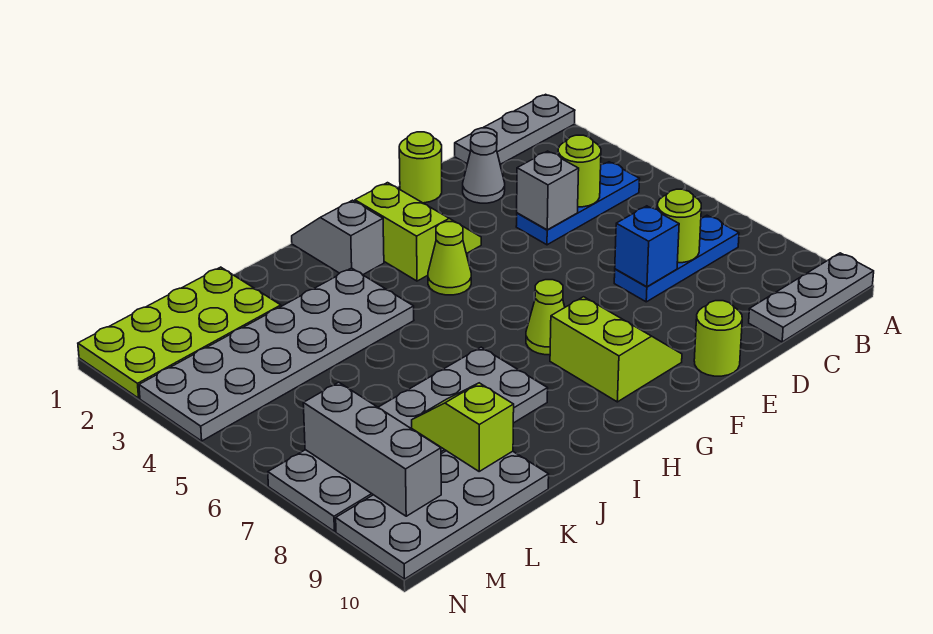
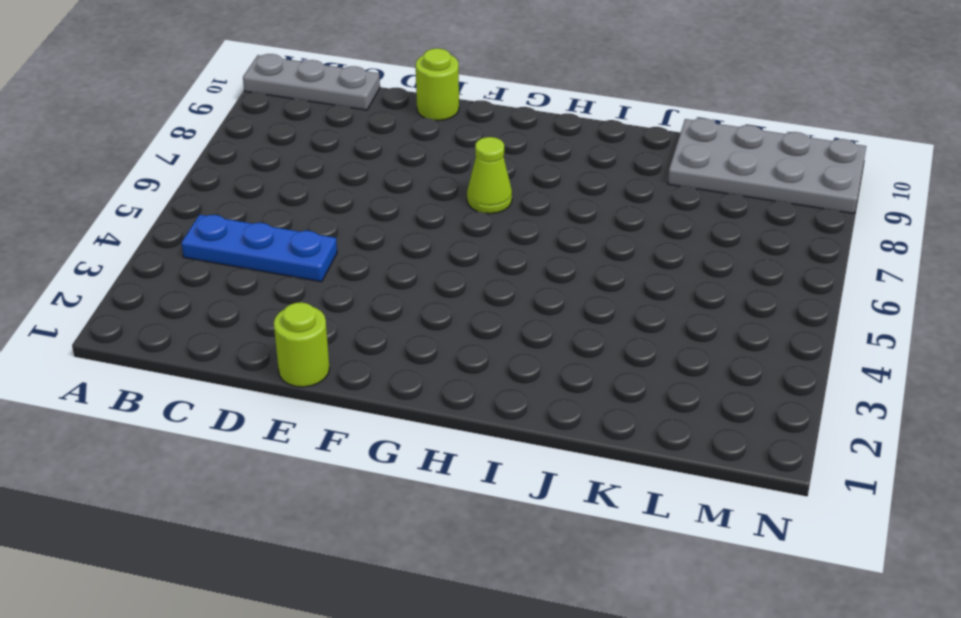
none -> grey 1x3 plate [455,94,575,164]
none -> blue 1x3 plate [614,215,739,302]
none -> grey 1x1 cone [463,132,505,203]

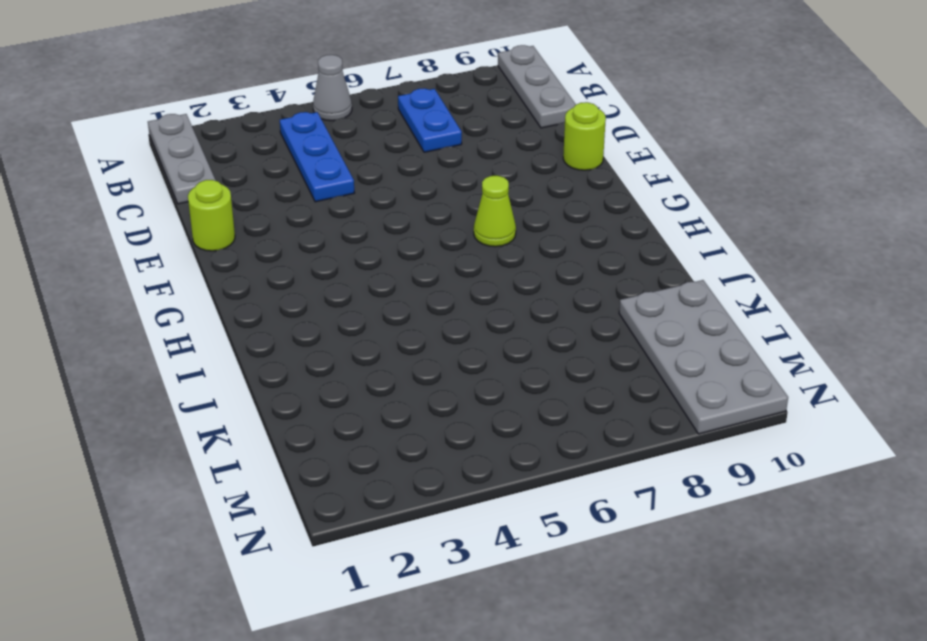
grey 1x1 cone [313,55,352,121] -> grey 1x1 cone moved to [463,132,505,203]
blue 1x2 plate [398,88,462,152] -> blue 1x3 plate [614,215,739,302]
none -> lime 2x2 slope [355,183,481,281]
none -> lime 2x2 slope [550,297,682,402]
none -> lime 1x1 cone [428,222,471,295]

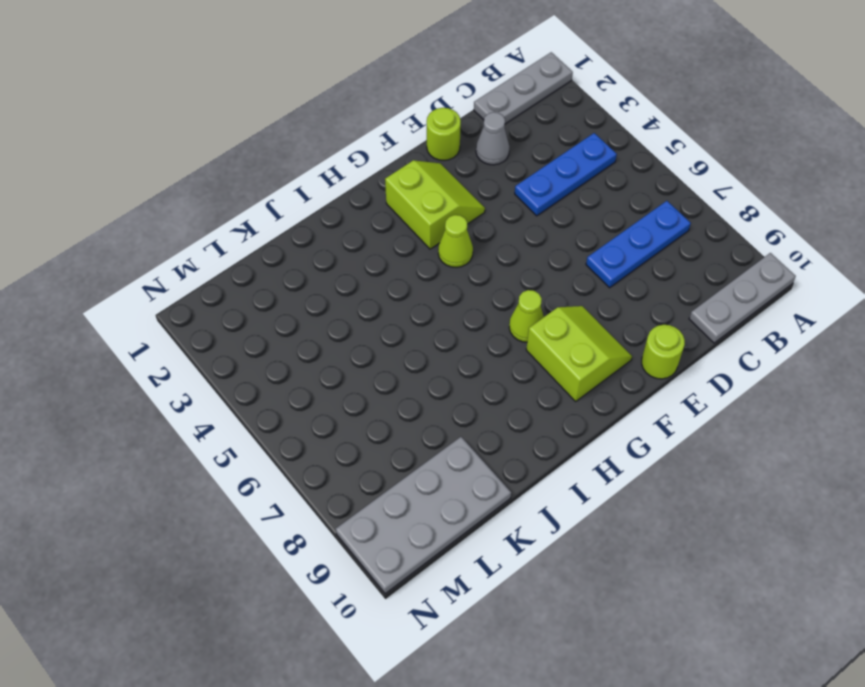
none -> grey 1x2 slope [292,200,384,275]
none -> grey 2x6 plate [139,268,414,441]
none -> grey 2x6 plate [268,347,548,531]

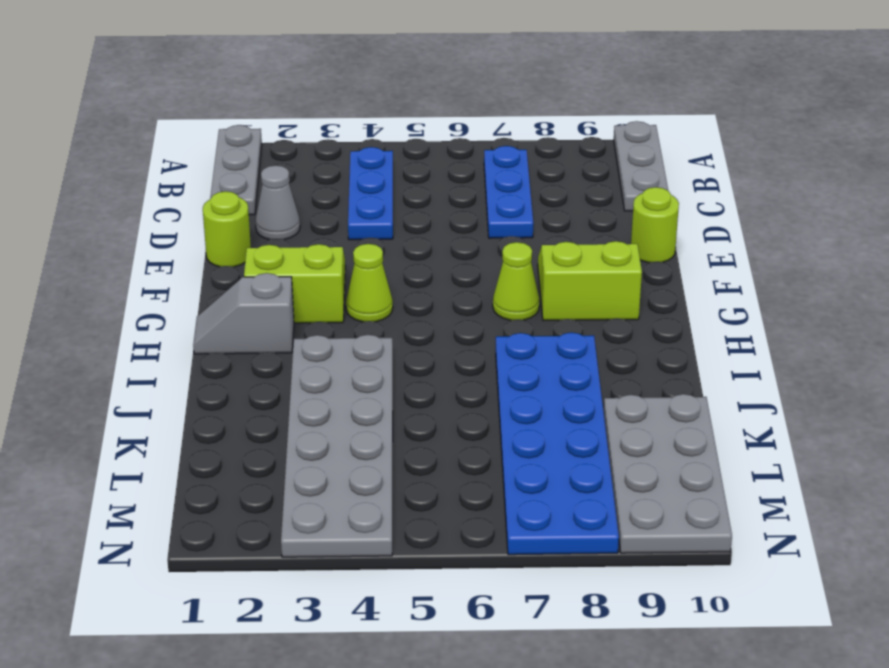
blue 2x6 plate [496,332,619,555] -> grey 2x6 plate [268,347,548,531]
none -> lime 2x4 plate [78,267,281,398]
none -> lime 1x1 round brick [558,135,601,207]
none -> lime 1x1 round brick [657,189,701,263]

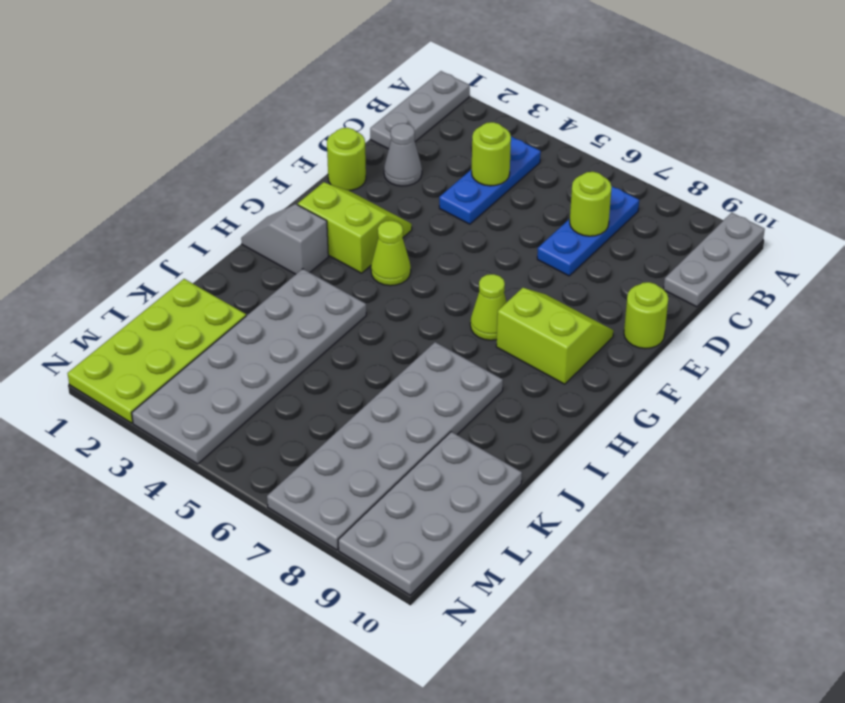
none -> grey 1x1 brick [517,151,579,230]
none -> blue 1x1 brick [615,206,679,287]
none -> lime 1x2 slope [412,383,514,471]

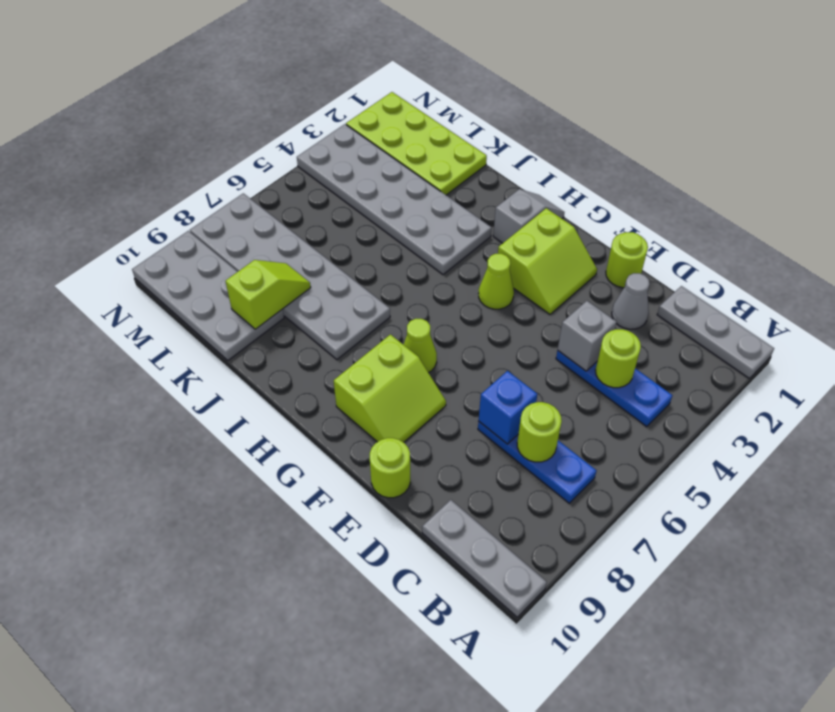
none -> grey 1x3 brick [303,382,441,516]

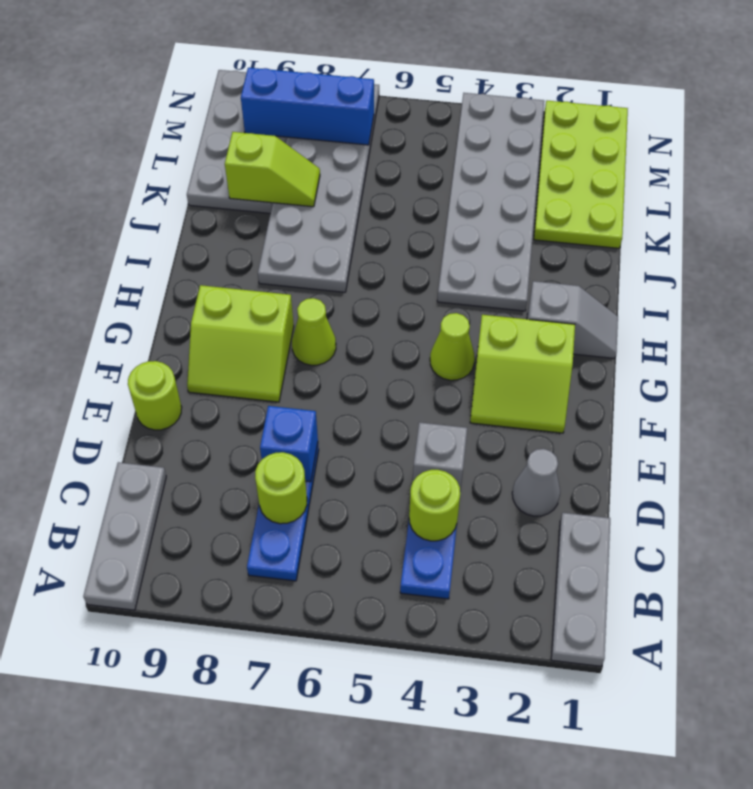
blue 1x3 brick [241,68,374,145] -> grey 1x3 brick [303,382,441,516]
none -> lime 1x1 round brick [399,132,442,203]

